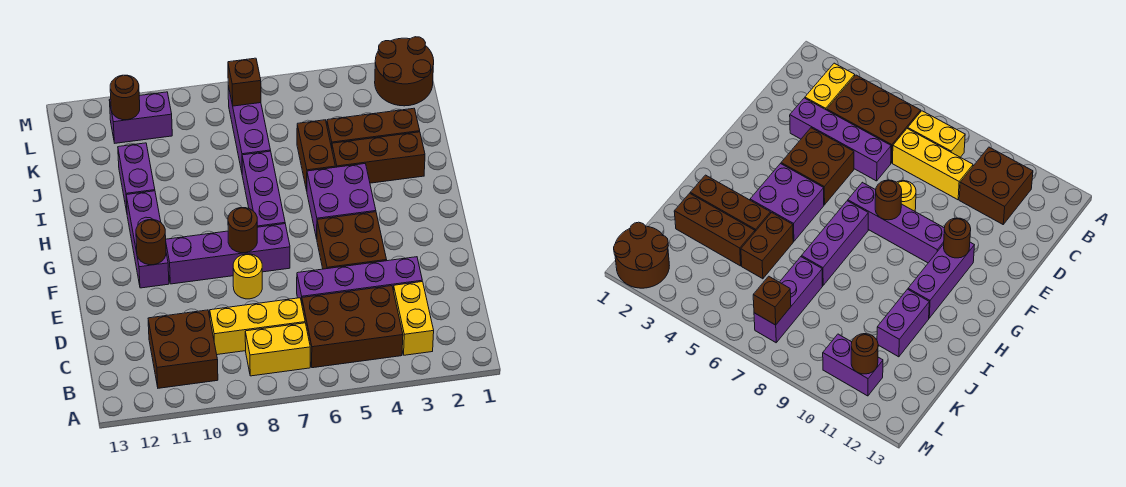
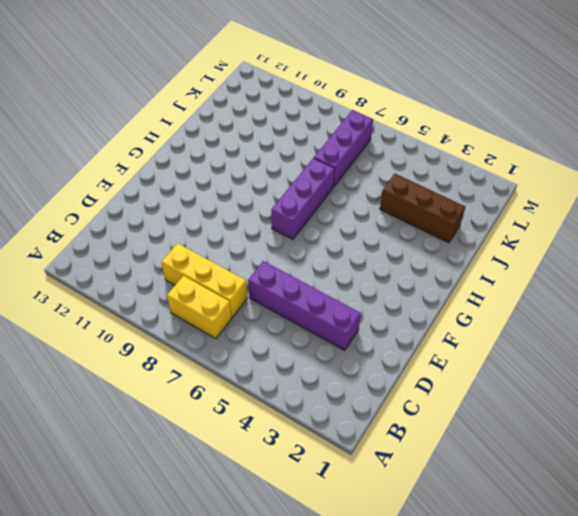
none -> yellow 1x2 brick [393,282,434,355]
none -> brown 2x3 brick [302,286,403,368]
none -> brown 2x2 brick [148,310,218,388]

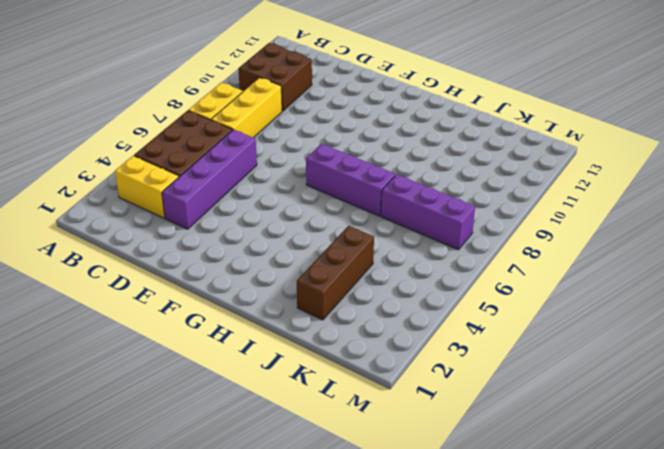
none -> brown 2x2 brick [317,212,387,269]
none -> yellow 1x1 round brick [233,254,262,299]
none -> purple 1x4 brick [166,224,290,284]

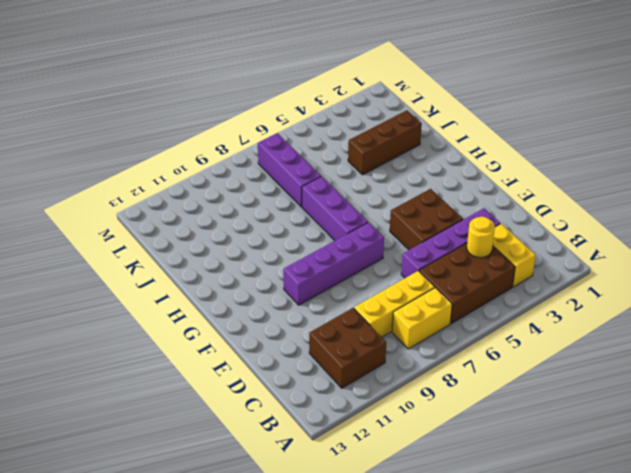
yellow 1x1 round brick [467,217,495,258] -> yellow 1x1 round brick moved to [233,254,262,299]
none -> purple 1x3 brick [126,191,169,288]
none -> purple 2x2 brick [307,164,376,239]
none -> brown 1x3 brick [332,132,425,183]

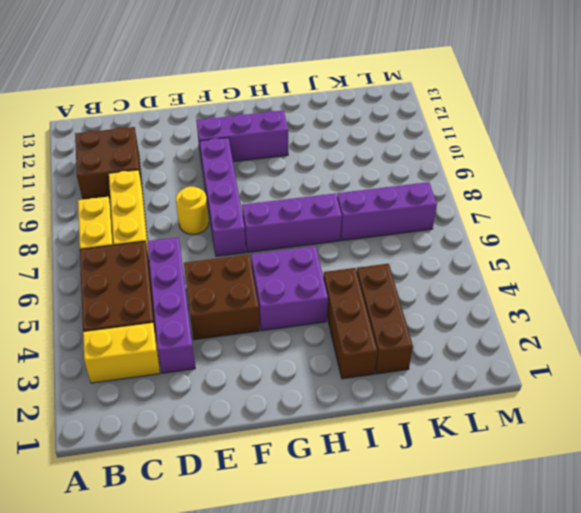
none -> brown 1x2 brick [297,120,335,190]
none -> purple 1x2 brick [118,143,155,212]
none -> brown 2x2 round brick [375,37,434,106]

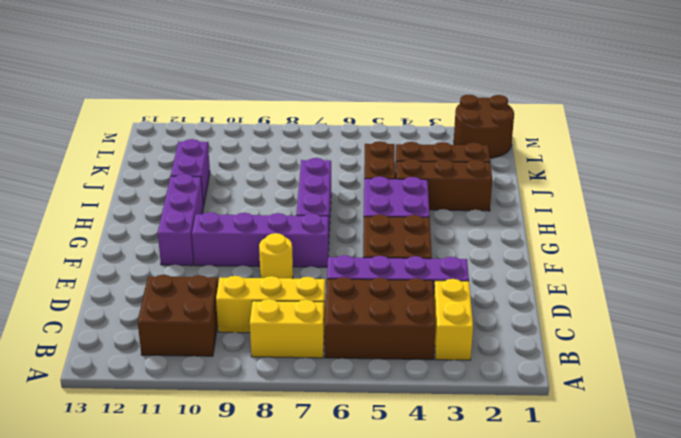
none -> purple 1x3 brick [228,86,271,172]
none -> purple 1x2 brick [109,92,172,143]
none -> brown 1x1 round brick [228,208,257,253]

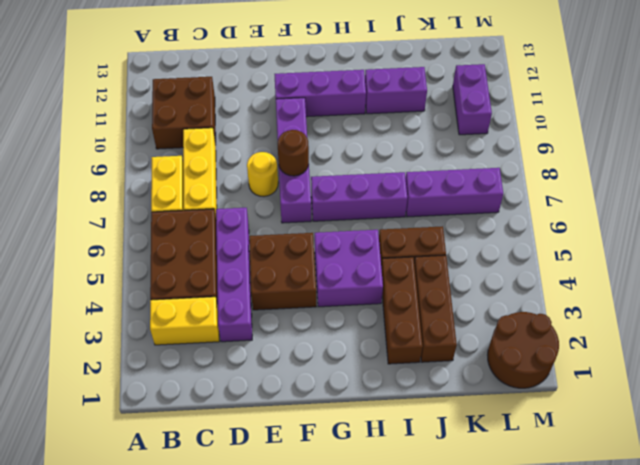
none -> brown 1x1 round brick [136,220,166,265]
none -> brown 1x1 brick [228,58,261,106]
none -> brown 1x1 round brick [110,75,140,120]

